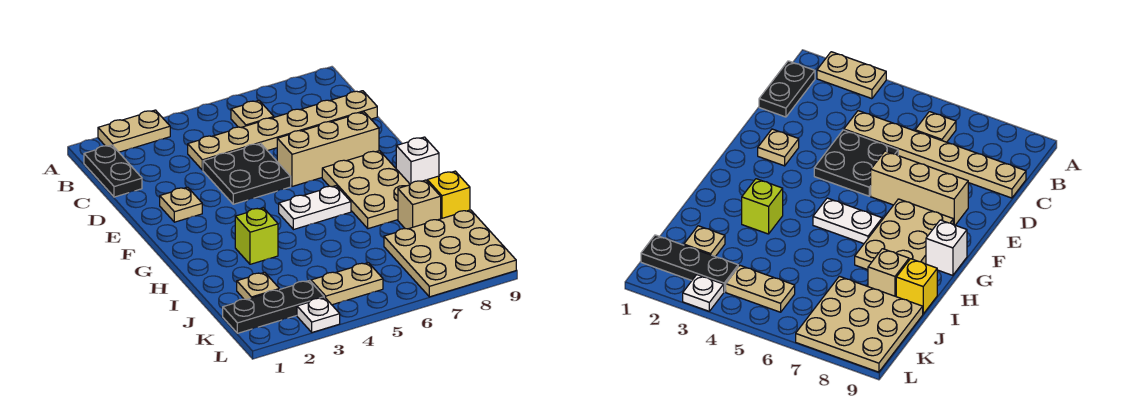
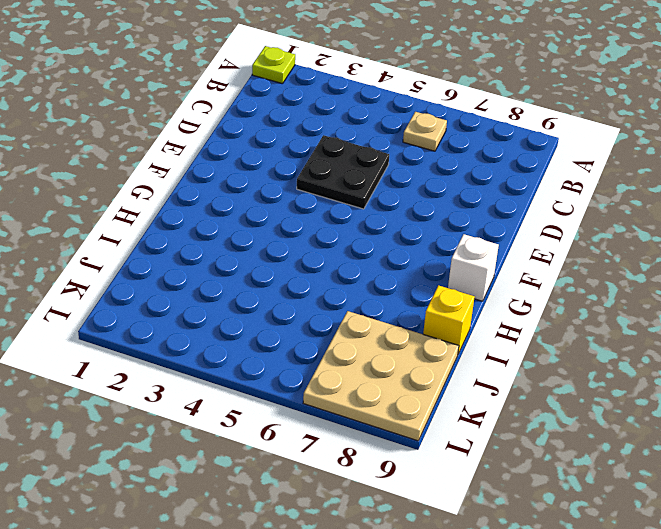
lime 1x1 plate [252,46,295,84] -> none
none -> tan 1x2 plate [98,110,170,152]
none -> black 1x2 plate [84,145,142,197]
none -> tan 1x6 plate [188,91,377,170]

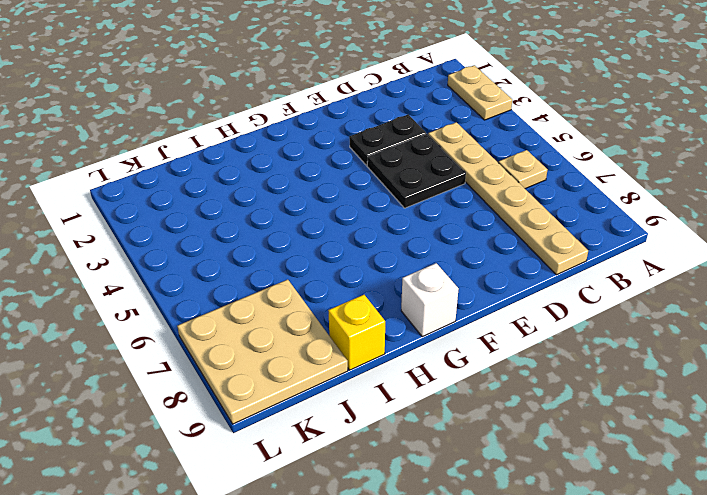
black 1x2 plate [349,115,426,166] -> black 1x2 plate moved to [84,145,142,197]
none -> tan 1x1 plate [160,187,202,222]
none -> tan 1x3 brick [277,112,379,186]
none -> tan 2x3 plate [322,151,410,229]

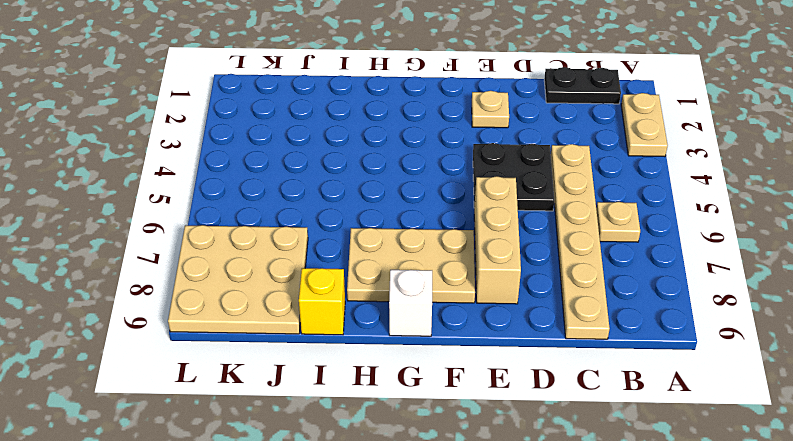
none -> white 1x2 plate [279,186,351,230]
none -> lime 1x1 brick [235,208,278,264]
none -> tan 1x1 brick [398,180,441,229]

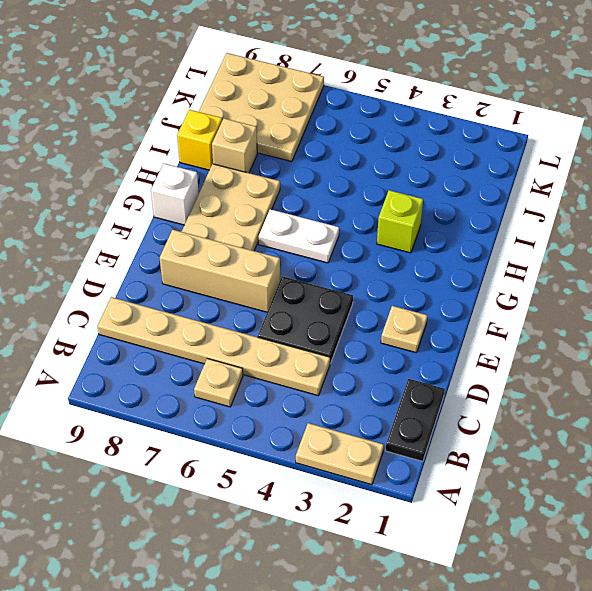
none -> tan 1x1 plate [237,272,279,299]
none -> black 1x3 plate [223,281,324,333]
none -> tan 1x2 plate [311,263,383,305]

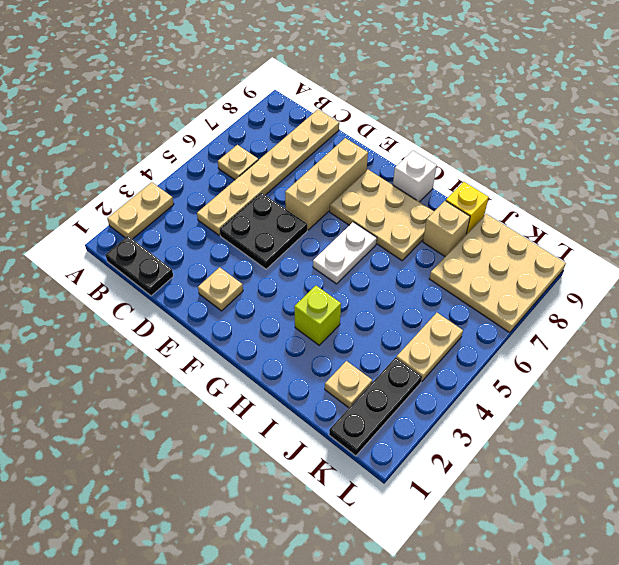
none -> white 1x1 plate [297,298,340,332]

